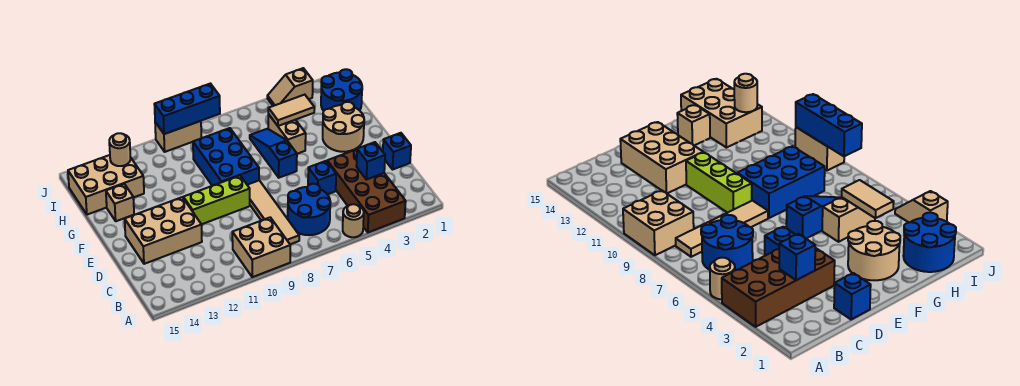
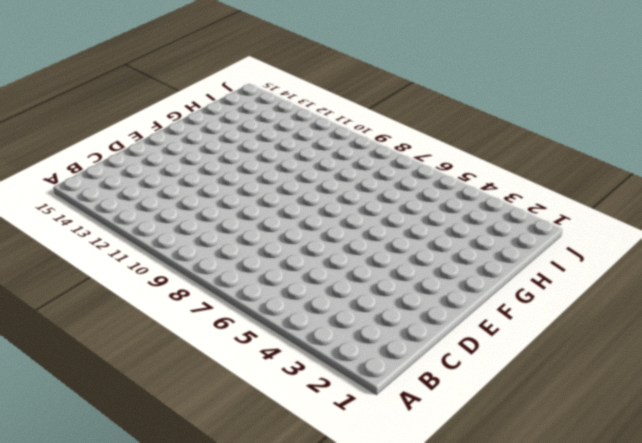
none -> brown 2x4 brick [327,149,406,232]
none -> tan 1x1 round brick [343,204,364,237]
none -> tan 2x2 brick [232,217,290,277]

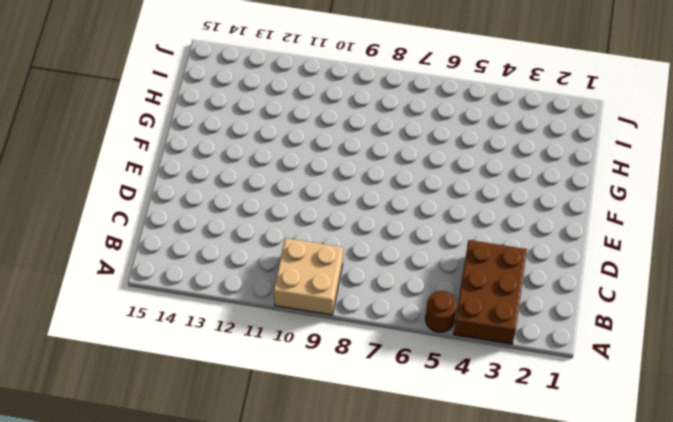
brown 2x3 brick [454,240,527,344] -> brown 2x4 brick [327,149,406,232]
brown 1x1 round brick [426,291,456,332] -> tan 1x1 round brick [343,204,364,237]
none -> blue 2x2 round brick [288,184,330,235]
none -> tan 1x4 tile [248,180,299,244]
none -> blue 1x1 brick [383,133,411,169]

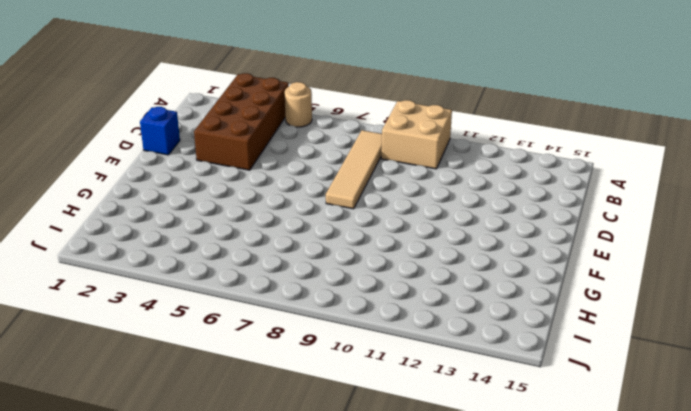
none -> blue 2x2 round brick [288,184,330,235]
none -> blue 1x1 brick [308,161,336,194]
none -> tan 2x3 brick [125,197,202,264]

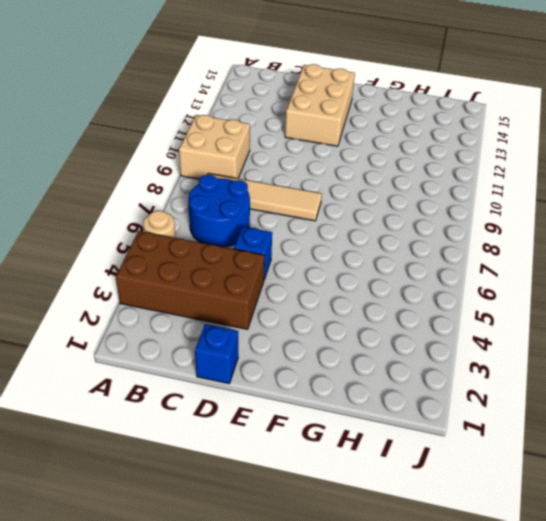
none -> lime 1x3 brick [183,176,250,224]
none -> tan 2x2 round brick [323,102,364,152]
none -> blue 1x3 slope [250,129,297,178]

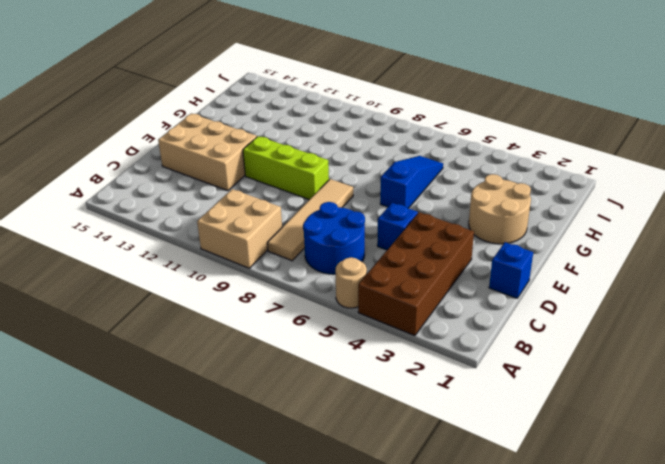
none -> blue 2x3 brick [193,128,259,186]
none -> tan 1x2 brick [268,114,306,154]
none -> tan 1x1 brick [106,184,134,221]

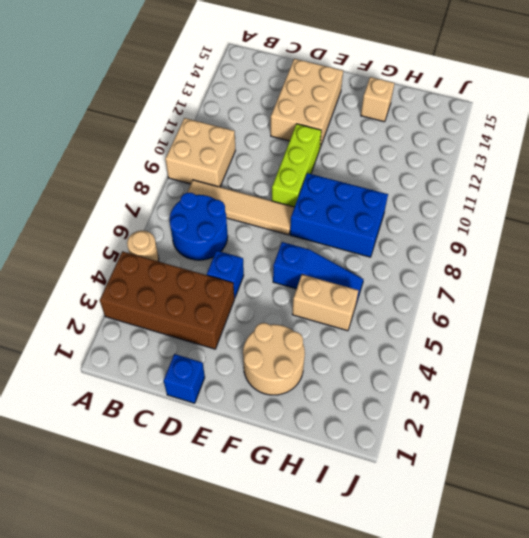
none -> blue 2x2 round brick [321,69,362,111]
none -> tan 2x3 brick [68,155,144,215]
none -> tan 1x2 slope [267,68,313,106]

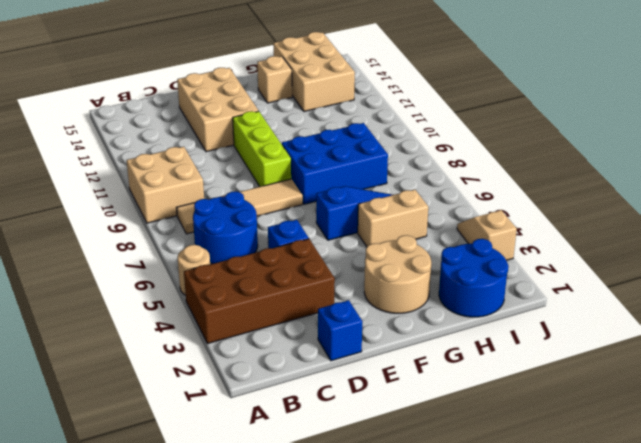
none -> tan 1x2 brick [155,121,201,152]
none -> blue 1x1 brick [356,142,385,180]
none -> tan 1x2 tile [268,95,314,126]

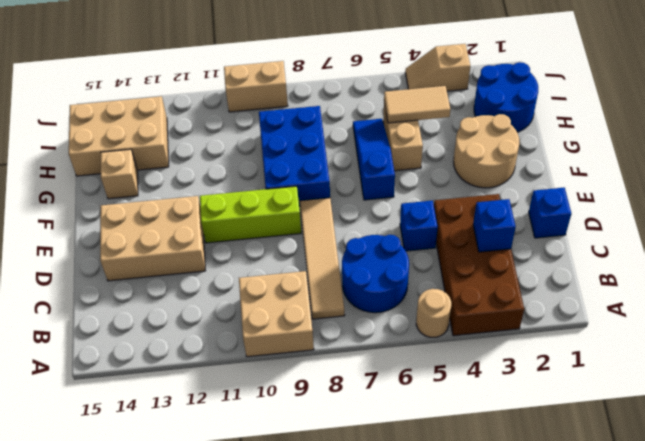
none -> tan 1x1 round brick [109,133,131,166]
none -> blue 1x3 brick [154,84,220,134]

